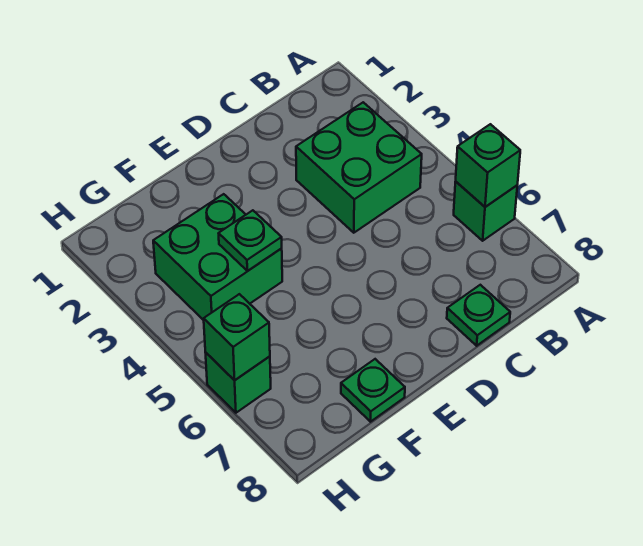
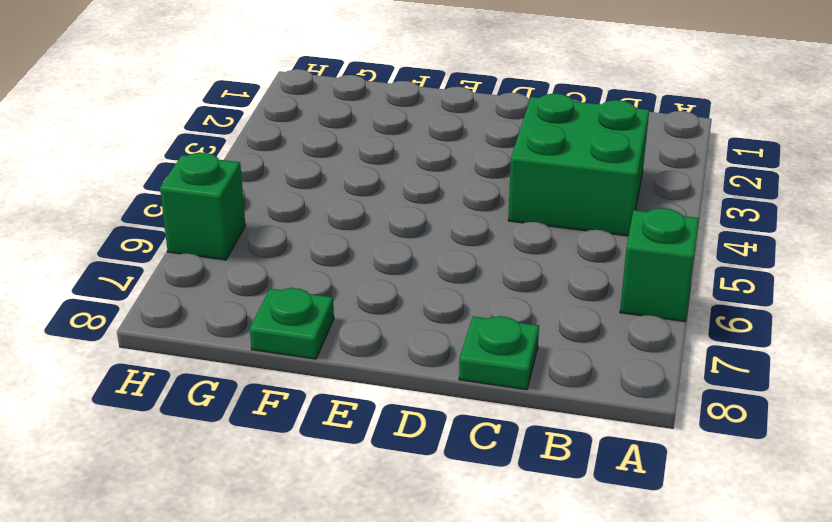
none -> green 2x2 brick [153,194,282,320]
none -> green 1x1 brick [456,124,520,207]

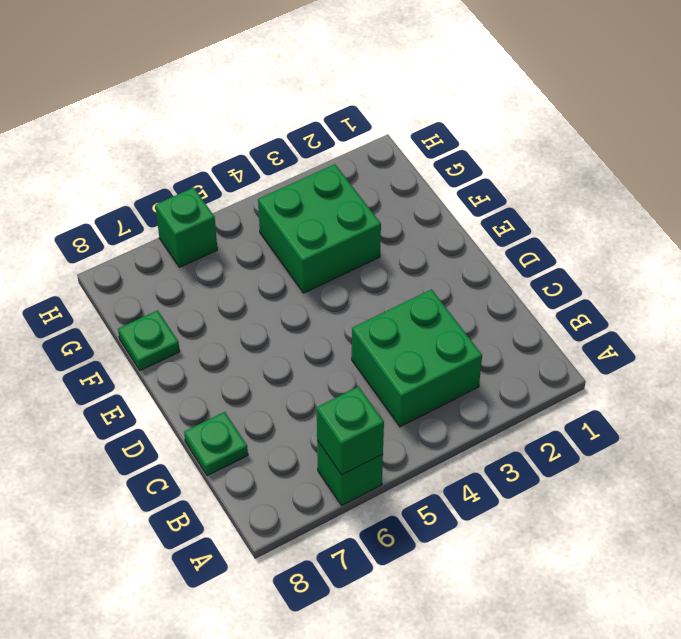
none -> green 1x1 plate [219,210,282,271]
none -> green 1x1 brick [204,294,270,380]

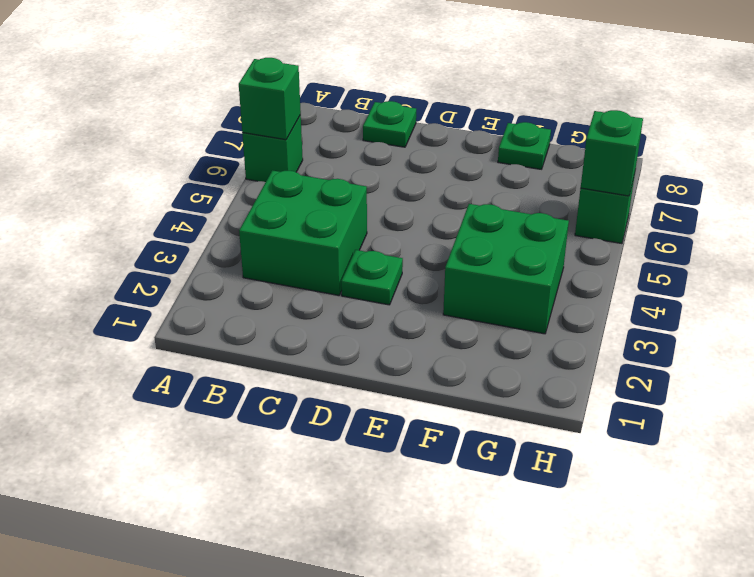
green 1x1 plate [341,250,403,305] -> green 1x1 plate moved to [219,210,282,271]

